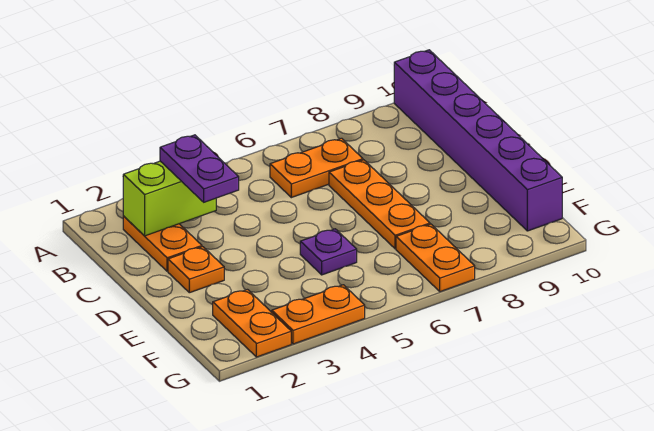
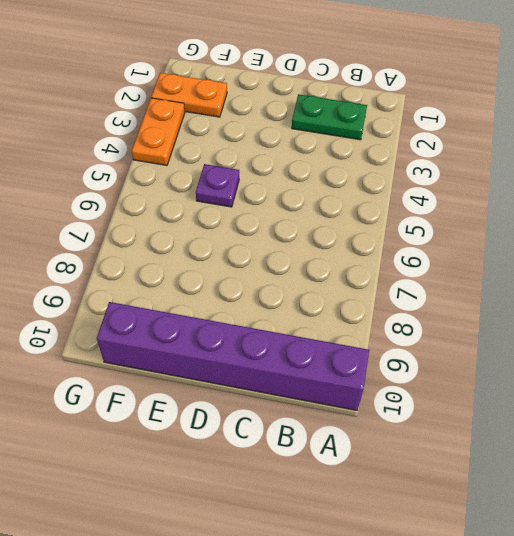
green 1x2 plate [292,94,367,140] -> orange 1x2 plate [123,216,202,271]
none -> orange 1x2 plate [270,138,363,198]
none -> orange 1x3 plate [329,160,430,249]

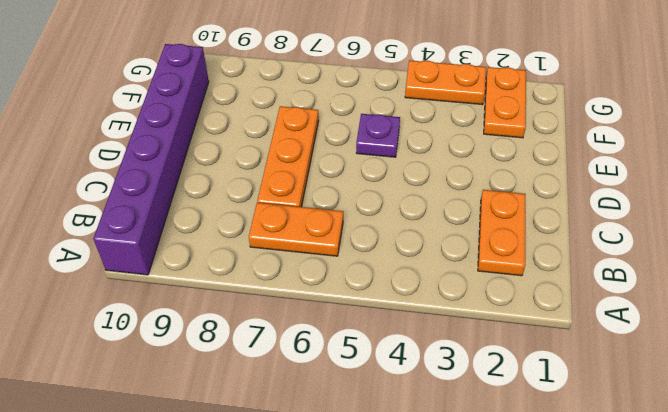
none -> orange 1x1 plate [168,247,224,293]
none -> orange 1x2 plate [396,224,475,292]

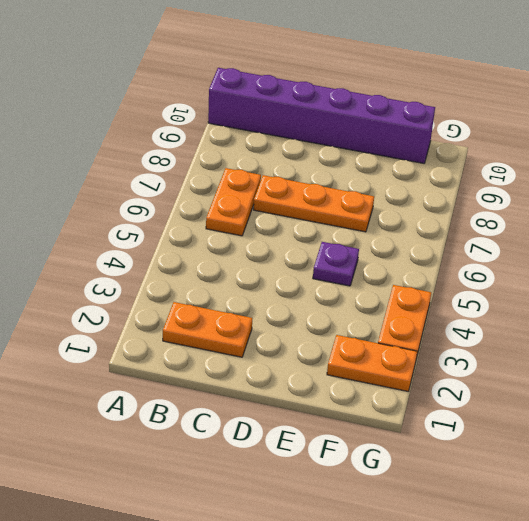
none -> orange 1x1 plate [168,247,224,293]
none -> orange 1x2 plate [396,224,475,292]

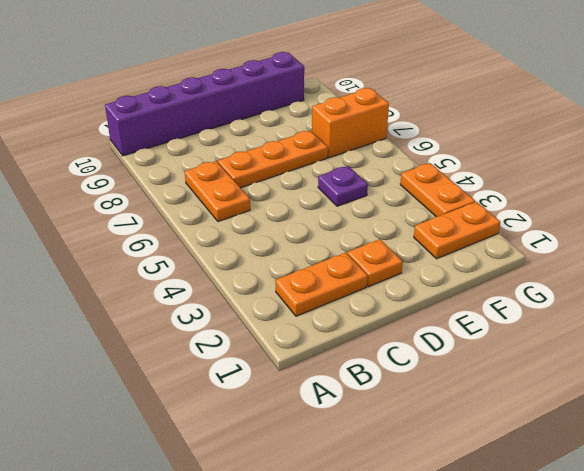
orange 1x2 brick [312,88,389,158] -> orange 1x2 plate [396,224,475,292]
none -> lime 1x2 brick [123,161,216,236]
none -> purple 1x2 plate [160,135,239,202]

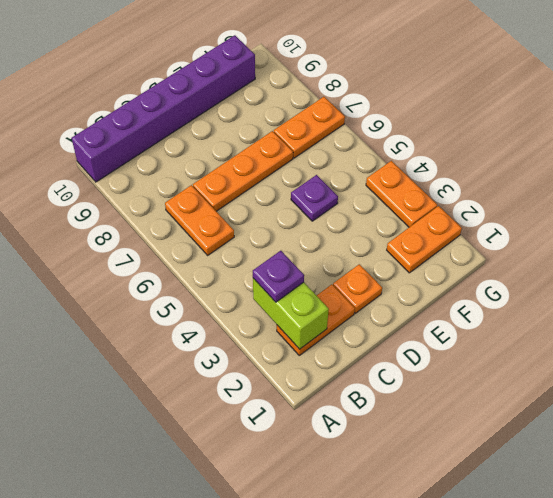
purple 1x1 plate [253,251,304,302] -> purple 1x2 plate [160,135,239,202]

